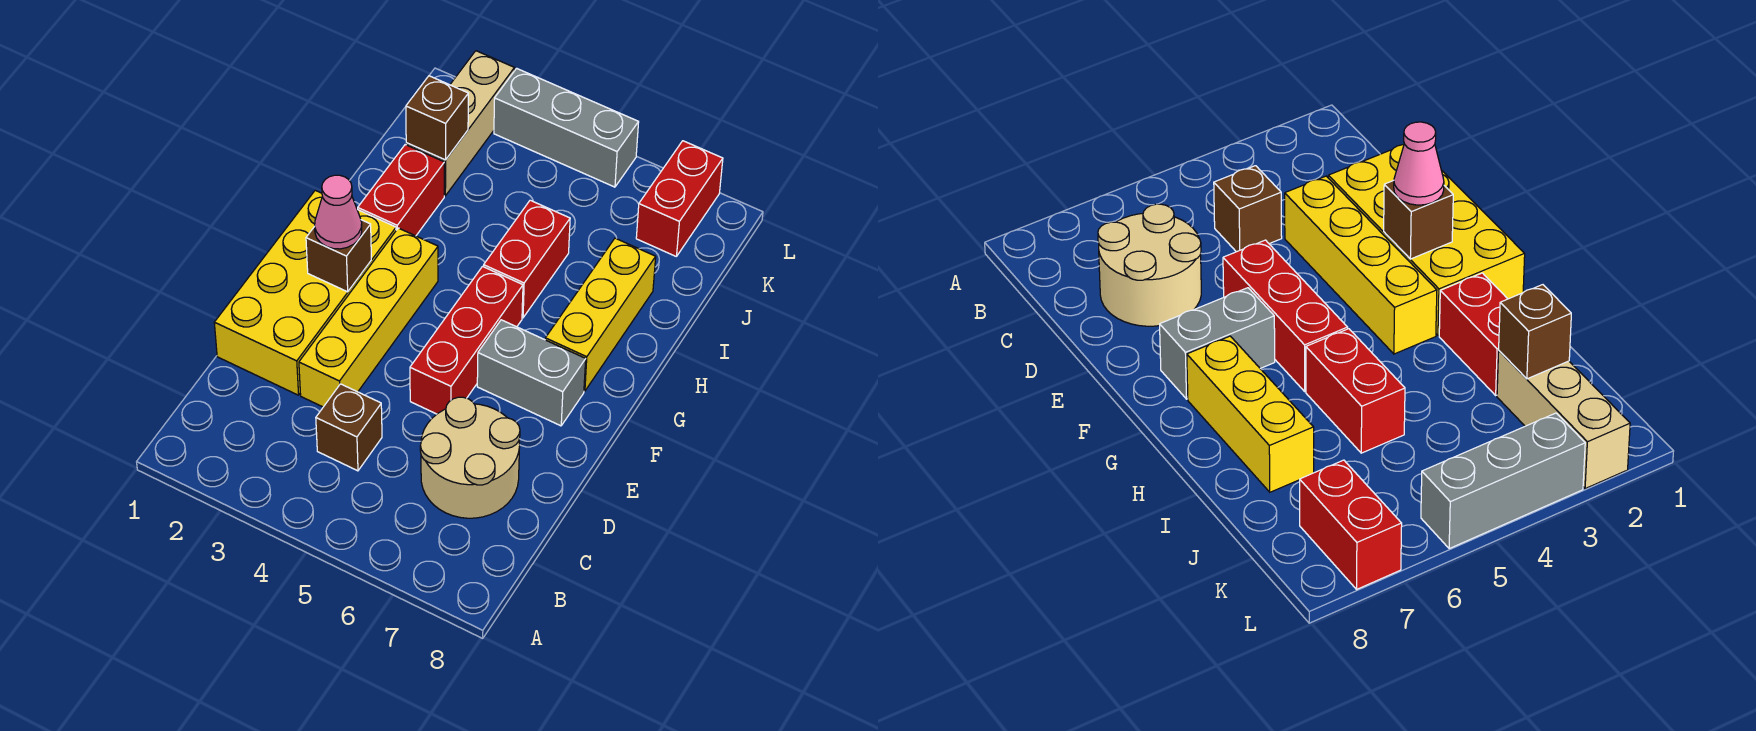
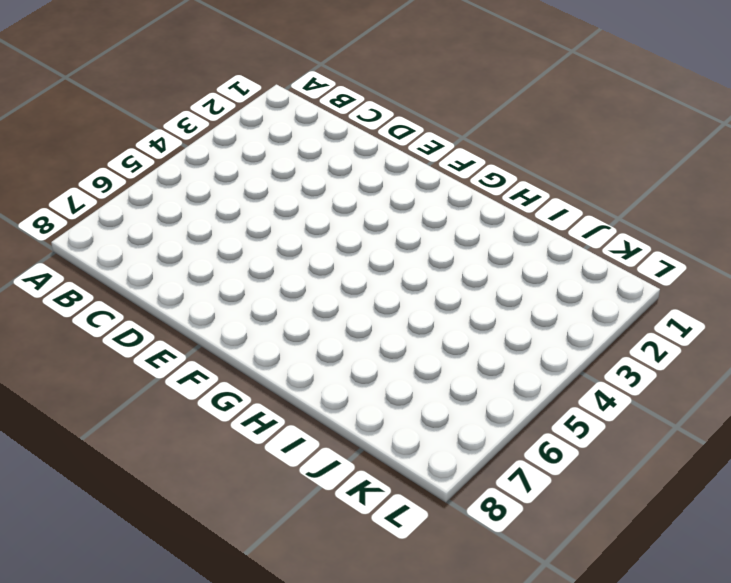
none -> brown 1x1 brick [316,384,382,471]
none -> tan 2x2 round brick [420,397,520,518]
none -> yellow 2x4 brick [214,190,396,395]

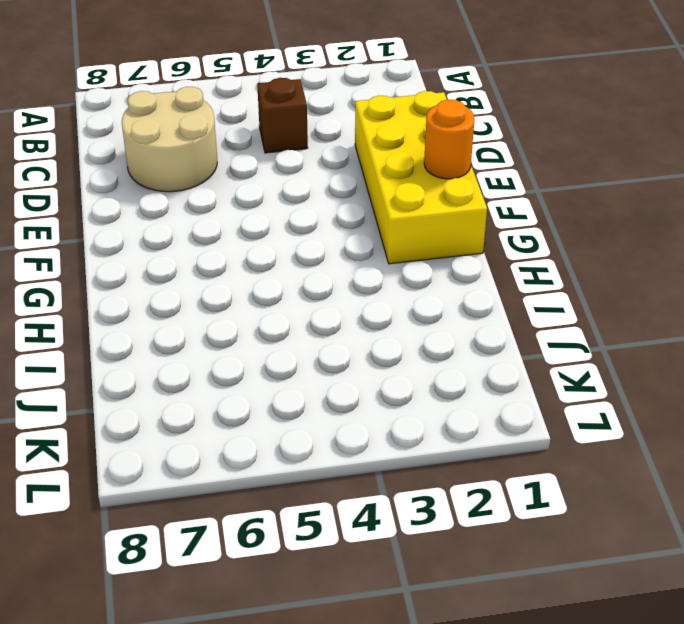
orange 1x1 round brick [424,99,474,179] -> none
none -> yellow 1x4 brick [299,228,438,407]
none -> red 1x3 brick [410,266,523,414]
none -> grey 1x2 brick [477,320,586,426]

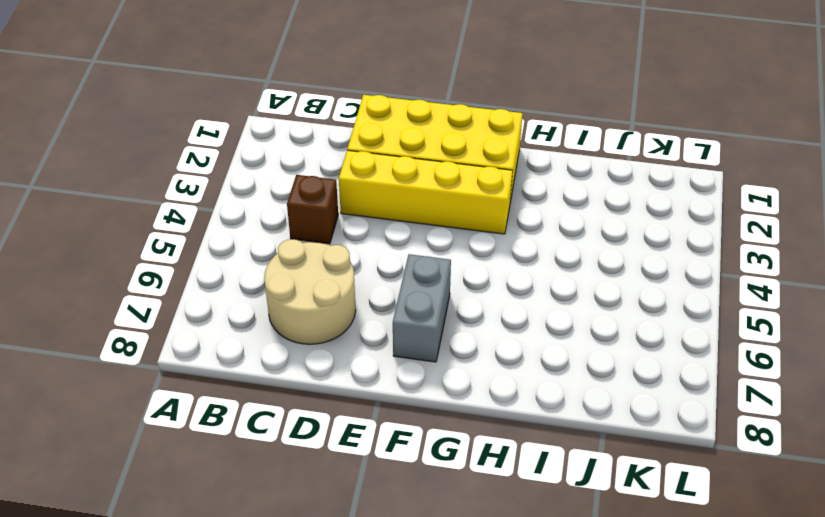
none -> red 1x3 brick [410,266,523,414]
none -> yellow 1x3 brick [545,238,656,391]
none -> red 1x2 brick [358,145,444,236]

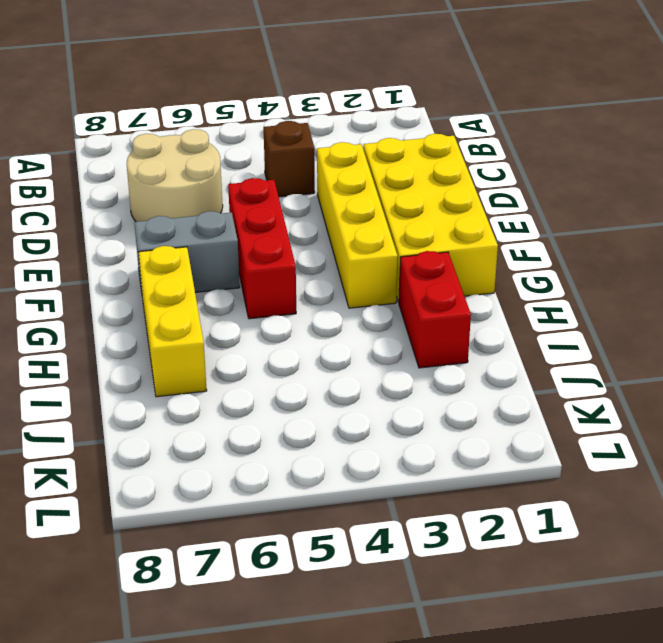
none -> red 1x2 brick [484,200,570,318]
none -> tan 1x3 brick [406,51,514,196]
none -> red 1x2 brick [636,141,723,257]

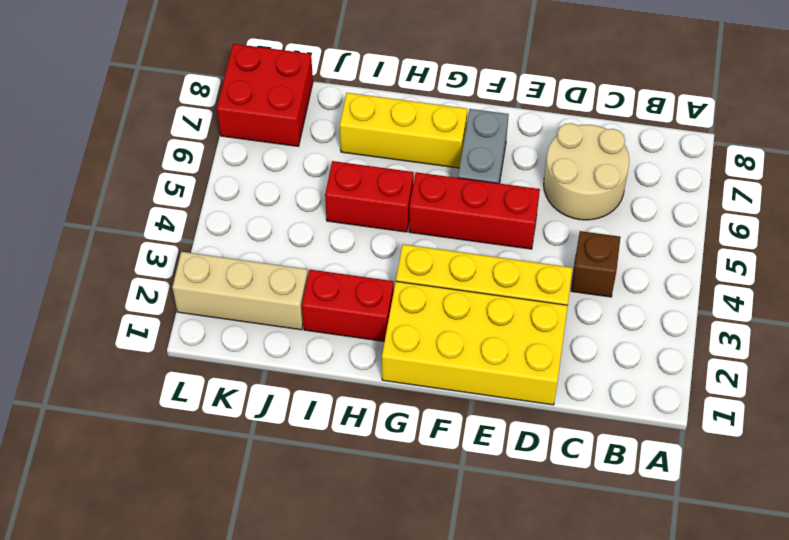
red 2x2 brick [217,44,313,146] -> red 1x2 brick [636,141,723,257]
none -> grey 1x3 brick [494,68,639,187]
none -> brown 1x1 brick [306,220,371,292]
none -> brown 1x1 brick [406,76,468,160]

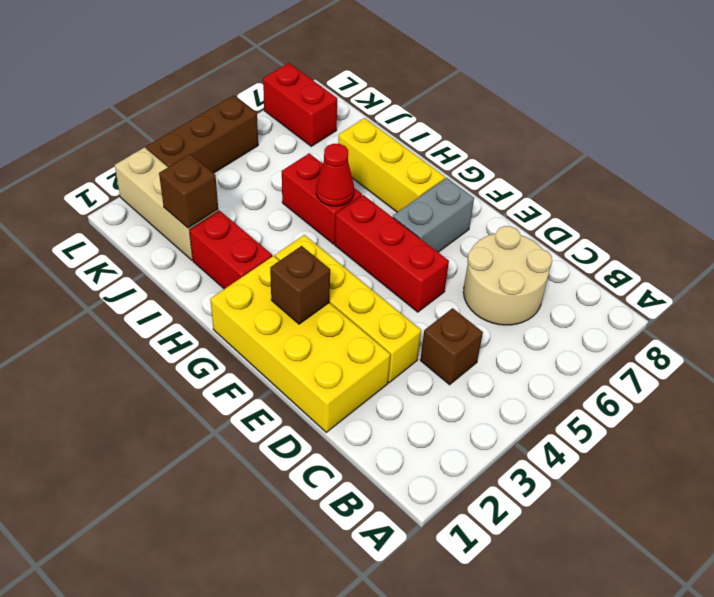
red 1x1 cone [316,144,354,206] -> none
brown 1x3 brick [146,95,258,173] -> grey 1x3 brick [494,68,639,187]
none -> pink 1x1 cone [315,175,362,249]

